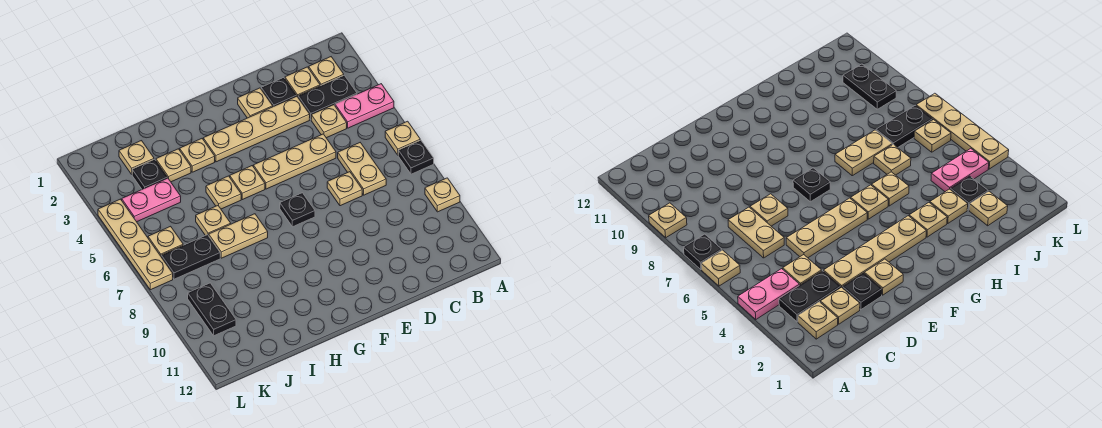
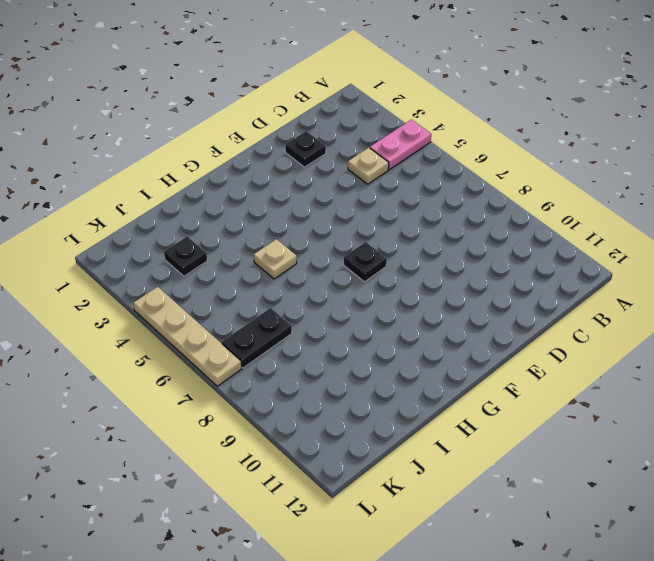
none -> tan 1x1 plate [385,121,420,155]
none -> black 1x1 plate [398,140,434,174]
none -> tan 1x1 plate [425,178,460,212]

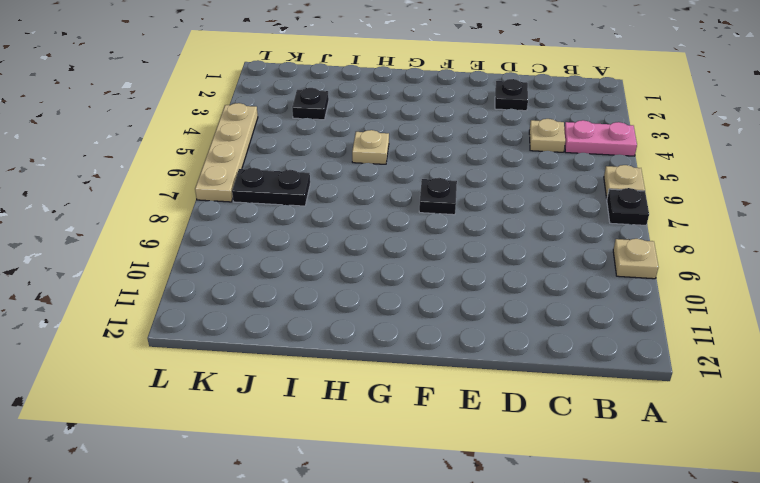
none -> tan 1x1 plate [309,57,344,86]
none -> black 1x2 plate [298,75,357,120]
none -> tan 1x1 plate [285,67,320,97]

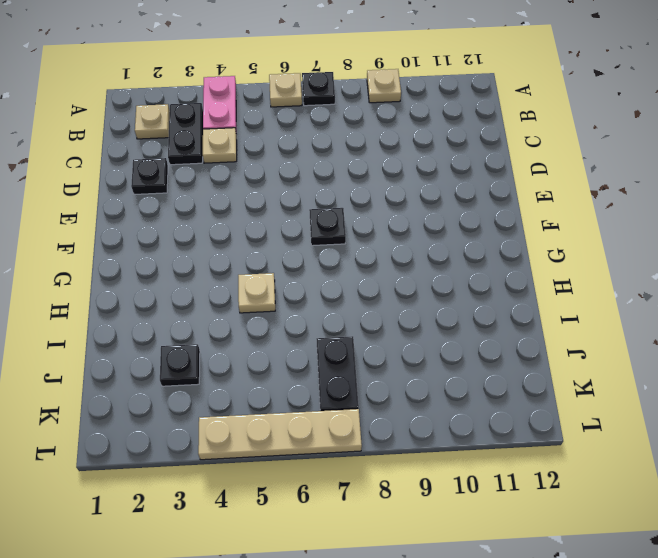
none -> tan 1x1 plate [285,67,320,97]
none -> tan 1x2 plate [338,143,386,195]
none -> tan 1x4 plate [203,96,310,162]

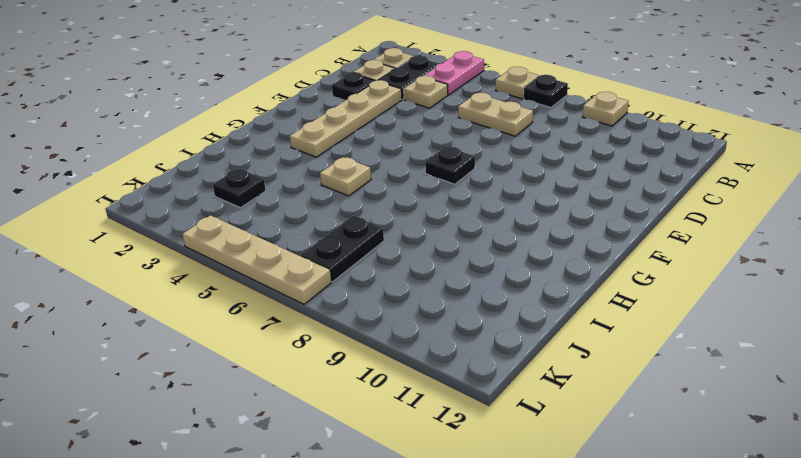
none -> tan 1x3 plate [253,134,336,189]
none -> tan 1x1 plate [327,172,362,206]
none -> tan 1x1 plate [238,88,273,118]

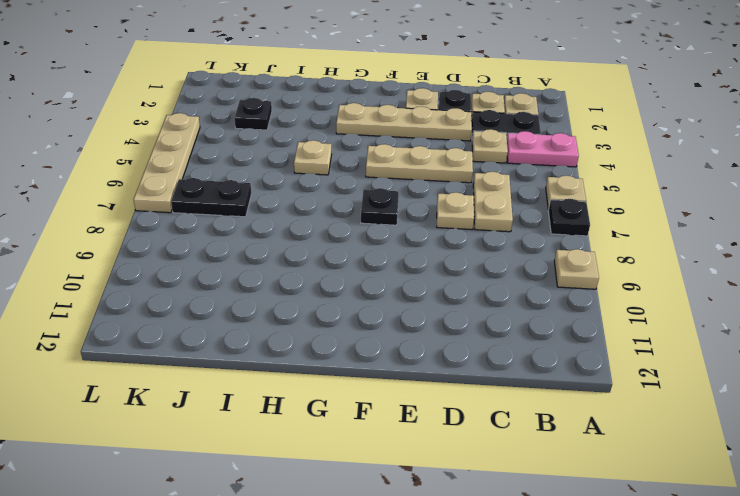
none -> tan 1x1 plate [230,166,265,200]
none -> tan 1x1 plate [180,139,215,172]
none -> tan 1x2 plate [209,214,268,258]

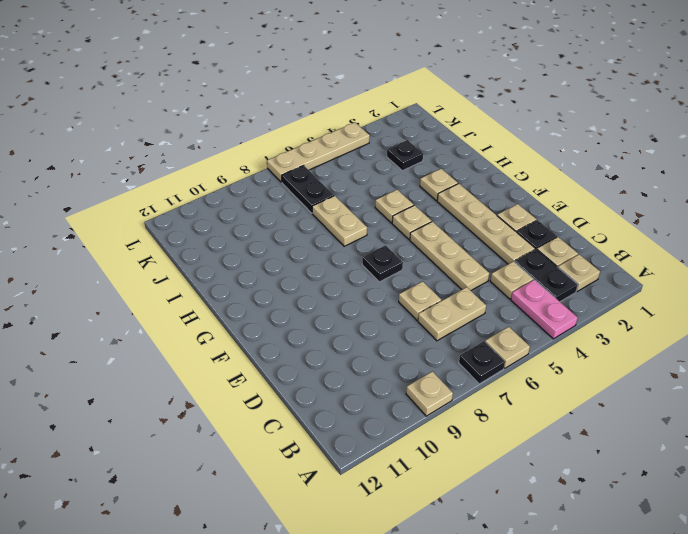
none -> tan 1x1 plate [156,149,191,182]
none -> tan 1x1 plate [196,206,231,236]
none -> tan 1x1 plate [119,141,154,174]

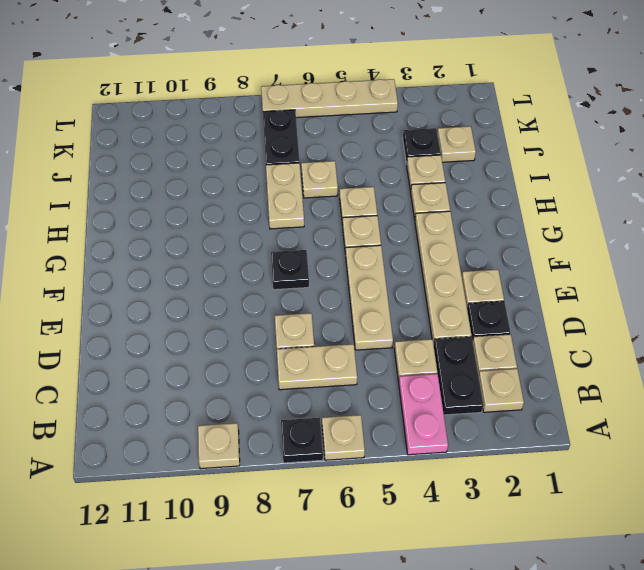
none -> pink 1x2 plate [122,178,181,222]
none -> tan 1x1 plate [148,226,183,256]
none -> black 1x2 plate [188,283,236,336]

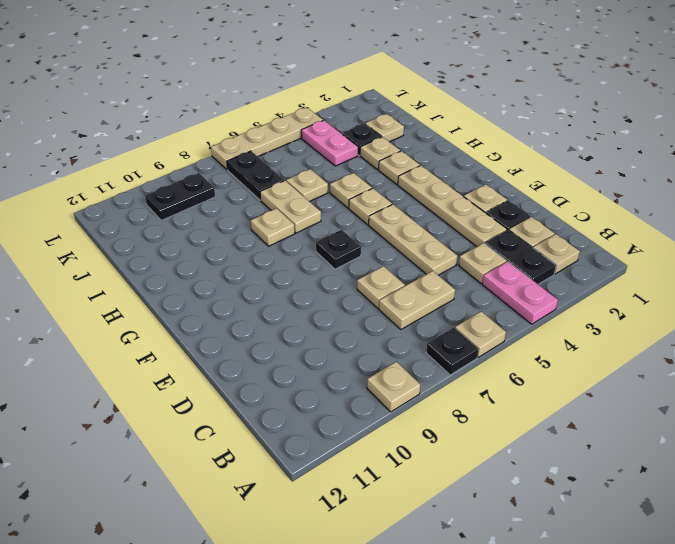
tan 1x1 plate [251,208,295,246] -> tan 1x1 plate moved to [148,226,183,256]

